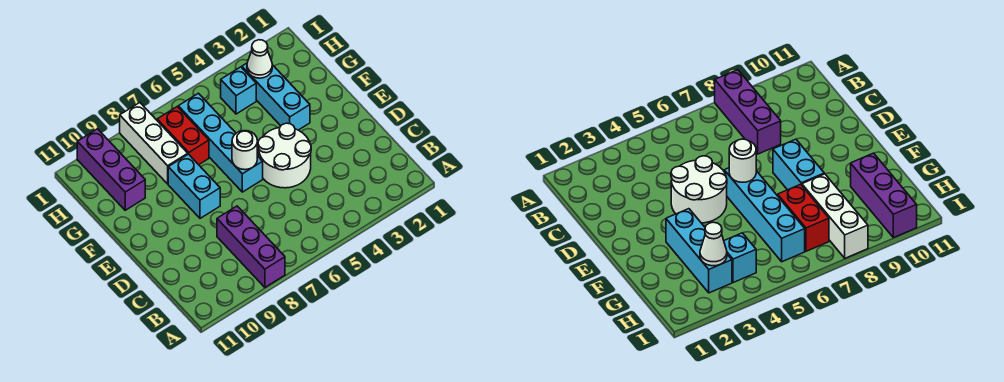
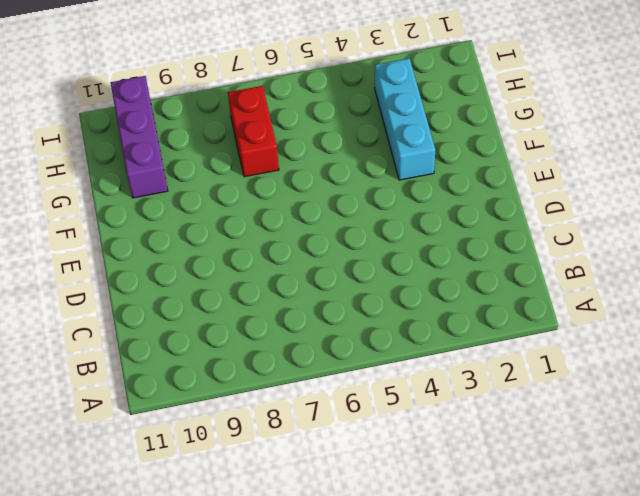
none -> purple 1x3 brick [217,206,285,287]
none -> white 2x2 round brick [258,123,311,188]

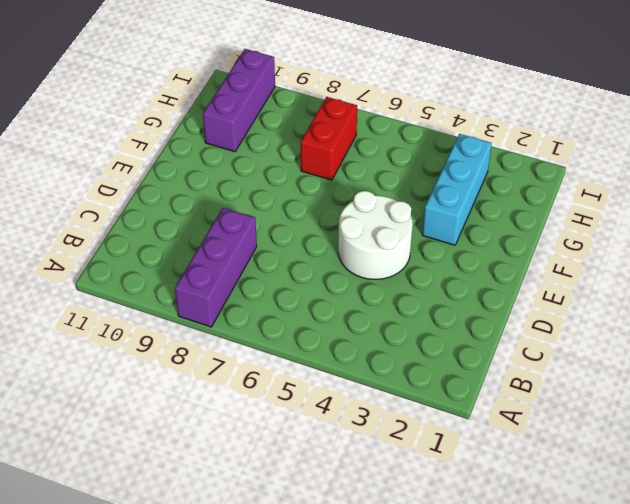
none -> cyan 1x4 brick [178,93,263,192]
none -> cyan 1x2 brick [168,154,220,218]

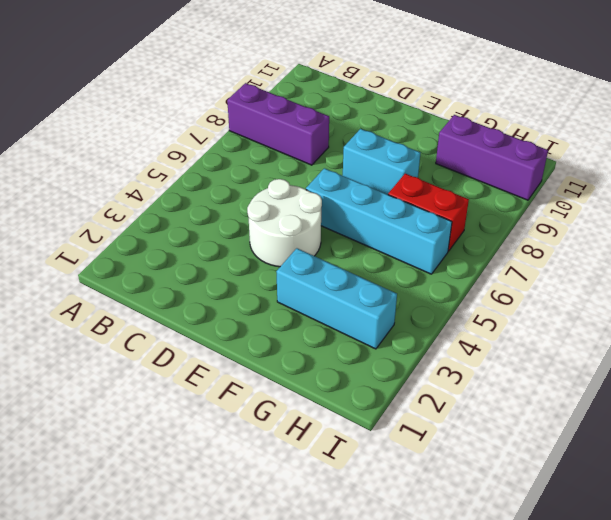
none -> white 1x3 brick [120,103,188,184]
none -> cyan 1x1 brick [221,67,256,114]

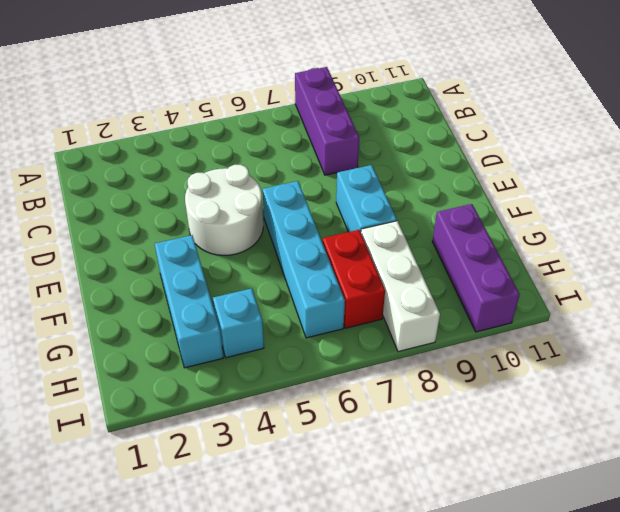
none -> white 1x1 round brick [232,131,257,170]
none -> white 1x1 cone [247,40,272,78]

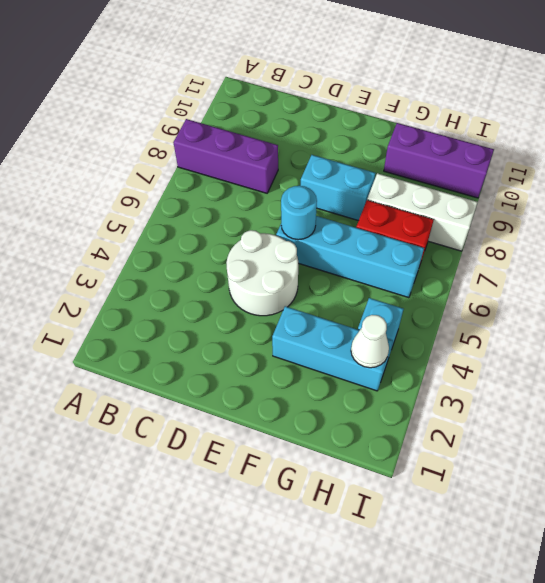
cyan 1x1 round brick [281,185,317,240] -> white 1x1 round brick [232,131,257,170]

